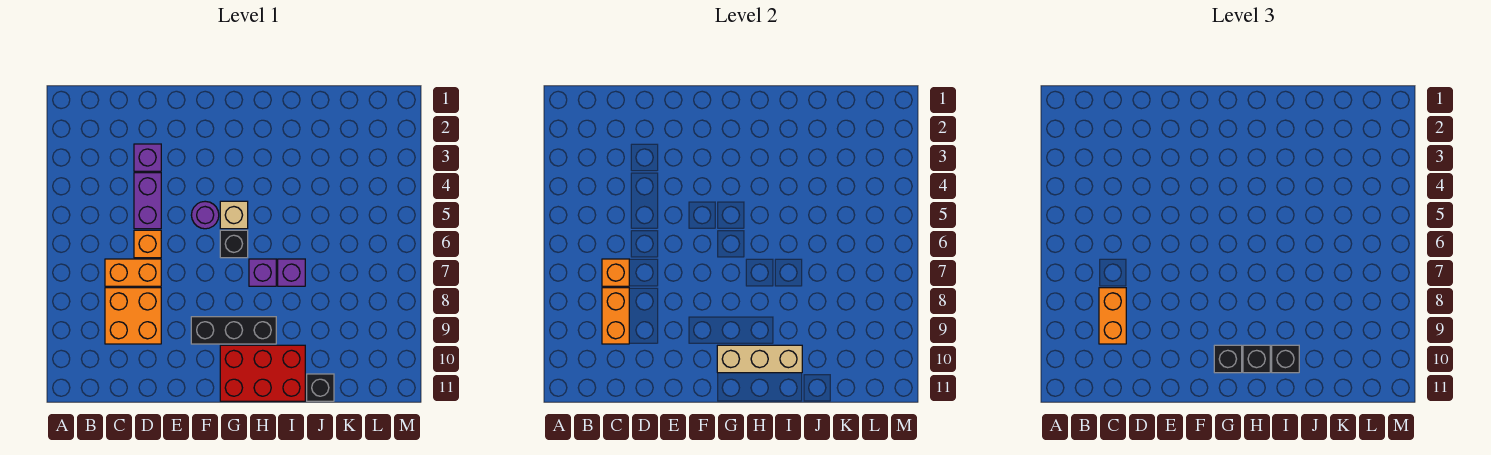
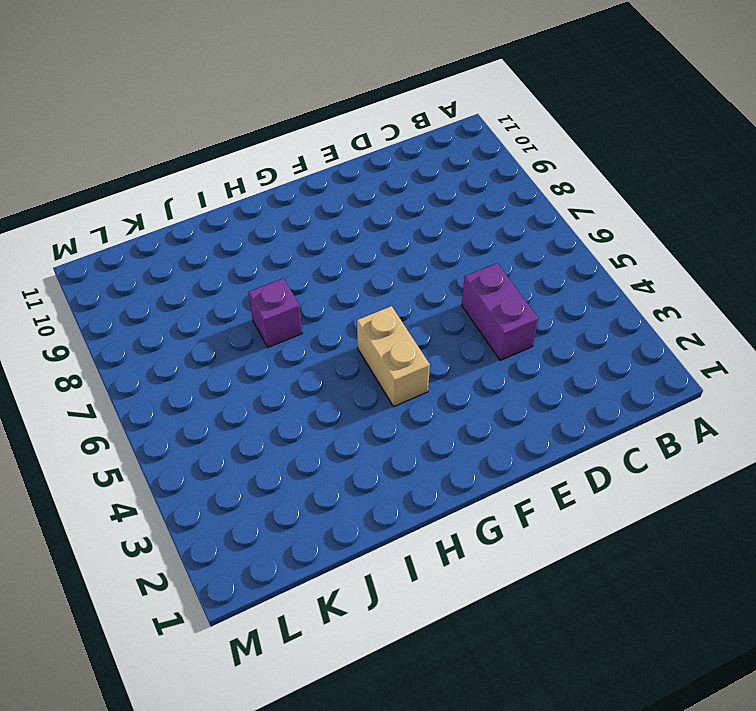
tan 1x2 brick [357,306,430,407] -> tan 1x1 brick [220,201,248,229]
none -> orange 1x2 brick [105,259,161,286]
none -> orange 2x2 brick [105,288,161,344]
none -> purple 1x1 brick [134,144,161,171]

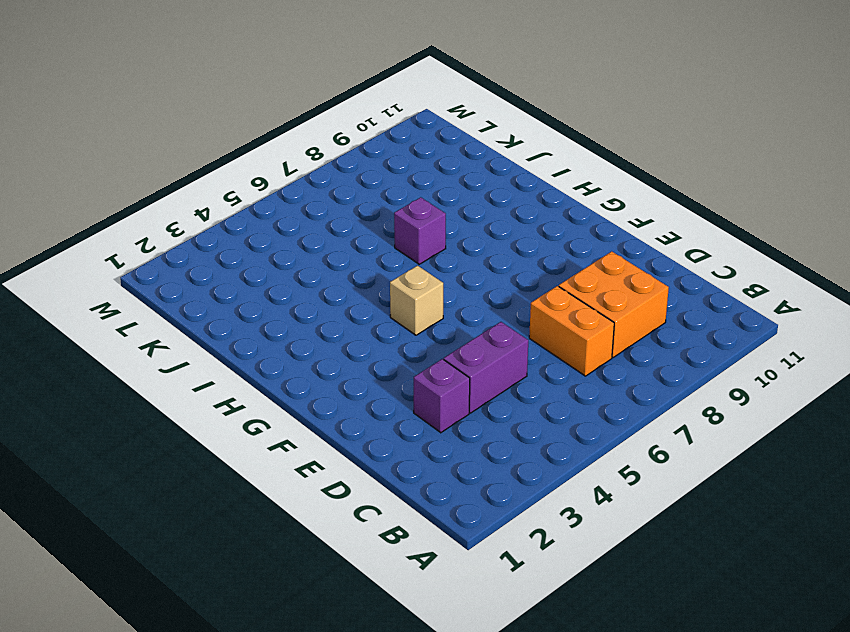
none -> orange 1x1 brick [134,230,161,258]
none -> purple 1x1 round brick [191,201,219,229]
none -> black 1x3 brick [191,317,276,344]

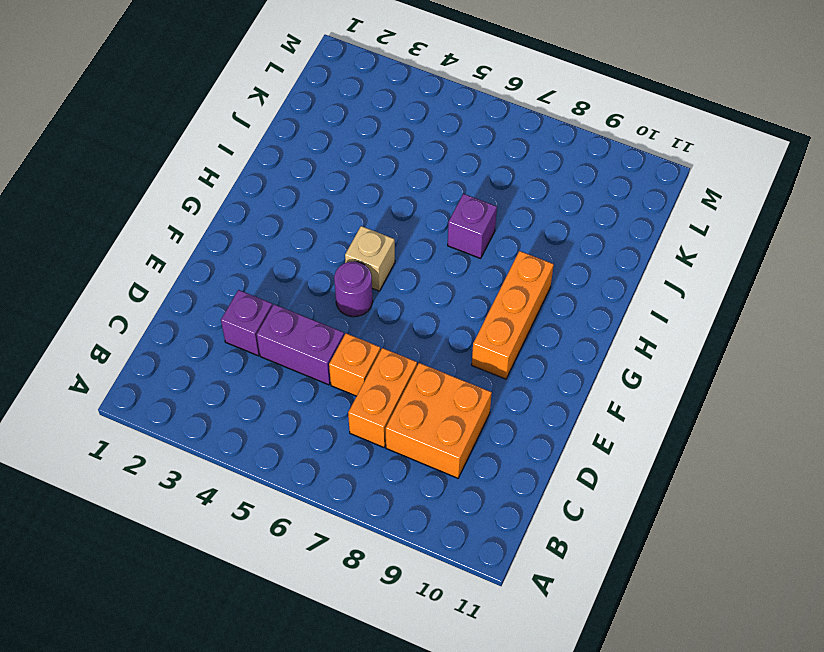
orange 1x3 brick [472,251,554,379] -> black 1x3 brick [191,317,276,344]
none -> black 1x1 brick [220,230,248,258]
none -> red 2x3 brick [220,345,305,401]
none -> purple 1x1 brick [249,259,276,286]

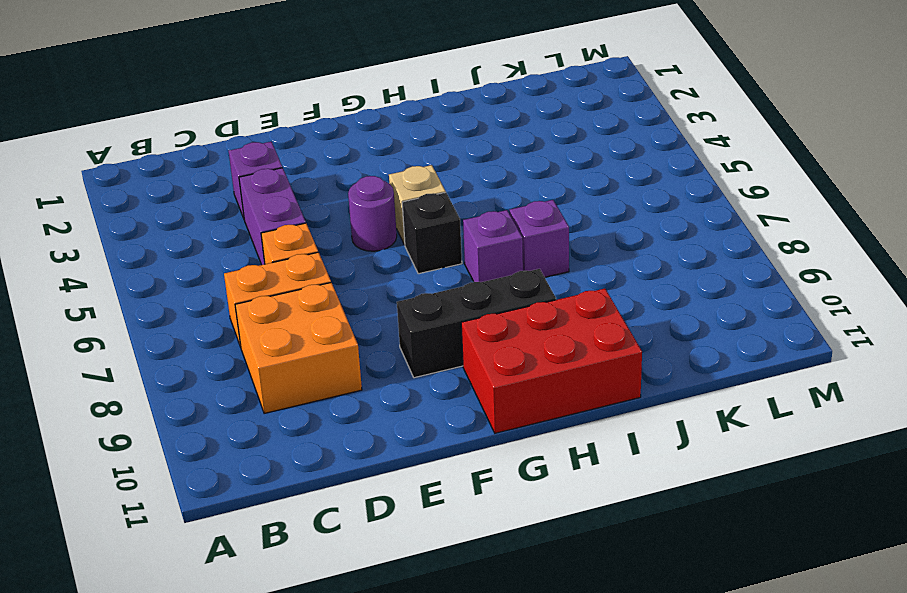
none -> black 1x1 brick [307,374,334,401]
none -> orange 1x1 brick [602,259,629,286]
none -> orange 1x2 brick [602,288,629,344]

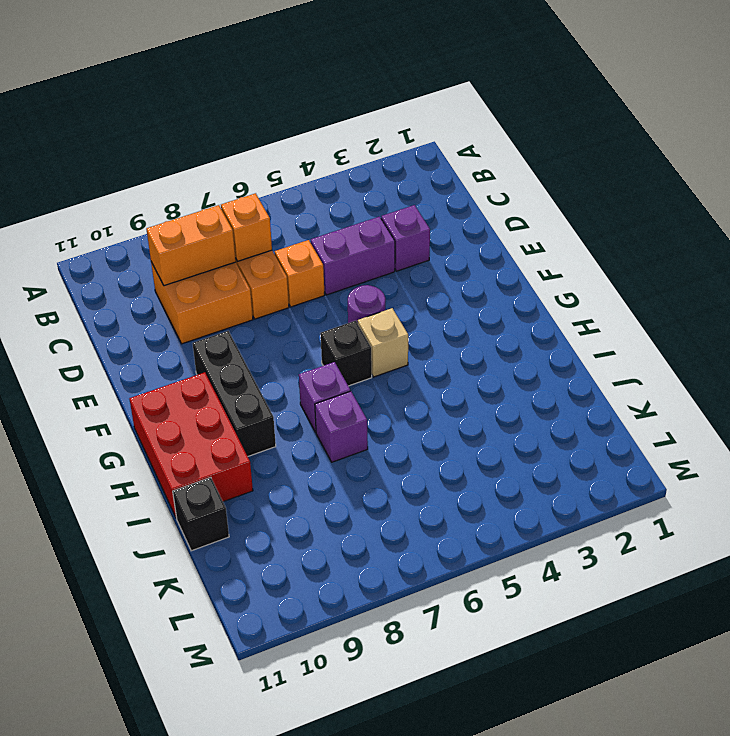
none -> tan 1x3 brick [717,345,802,373]
none -> orange 1x2 brick [1099,288,1126,344]
none -> black 1x1 brick [1214,345,1242,373]

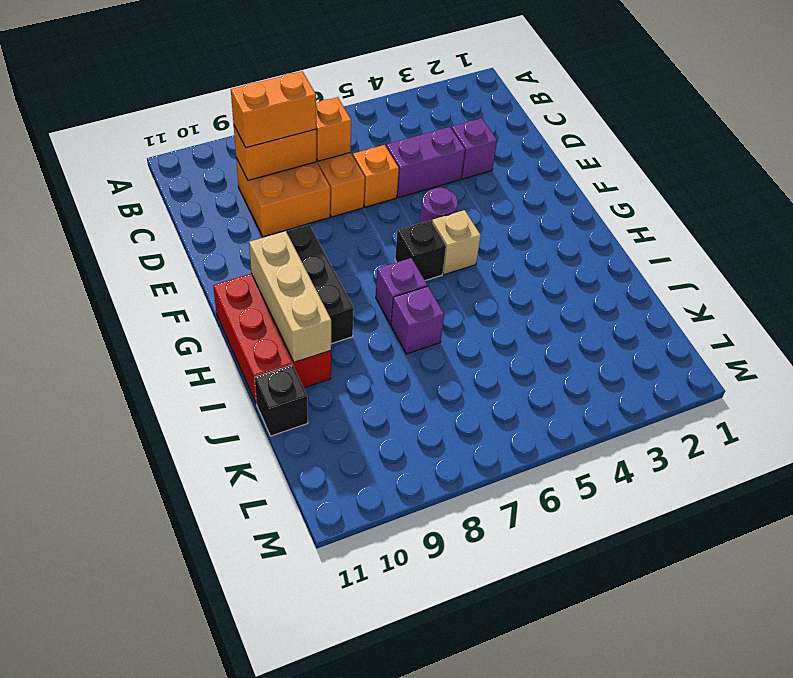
none -> black 1x1 brick [1214,345,1242,373]
none -> black 1x1 brick [1243,345,1270,373]
none -> black 1x1 brick [1272,345,1299,373]

